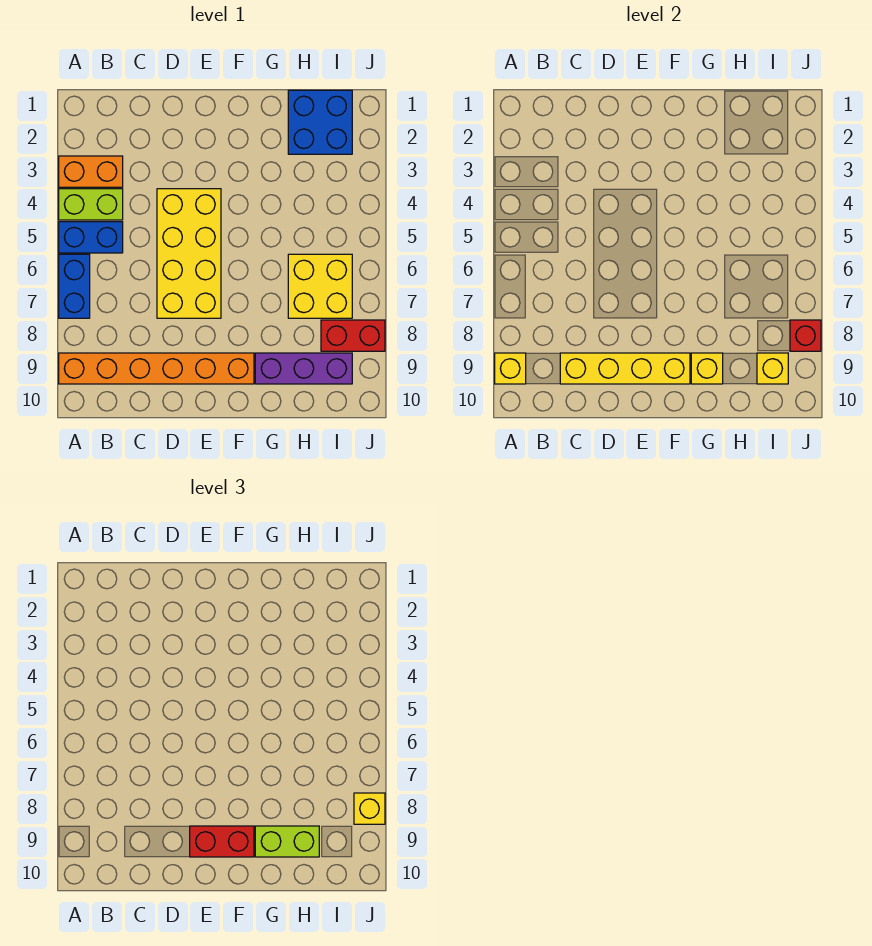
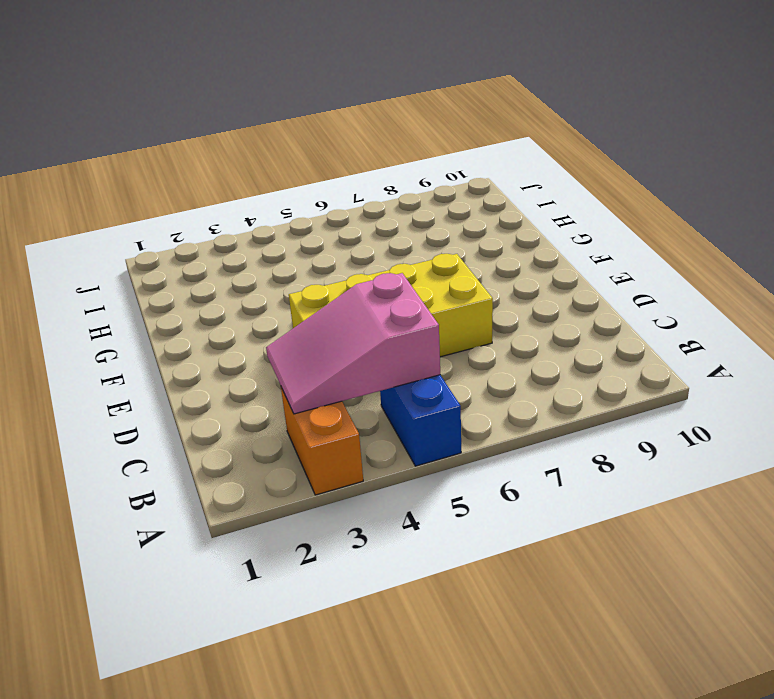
pink 2x3 slope [266,273,440,414] -> none
none -> lime 1x2 brick [59,189,123,220]
none -> blue 1x2 brick [59,254,90,318]
none -> orange 1x6 brick [59,353,254,384]

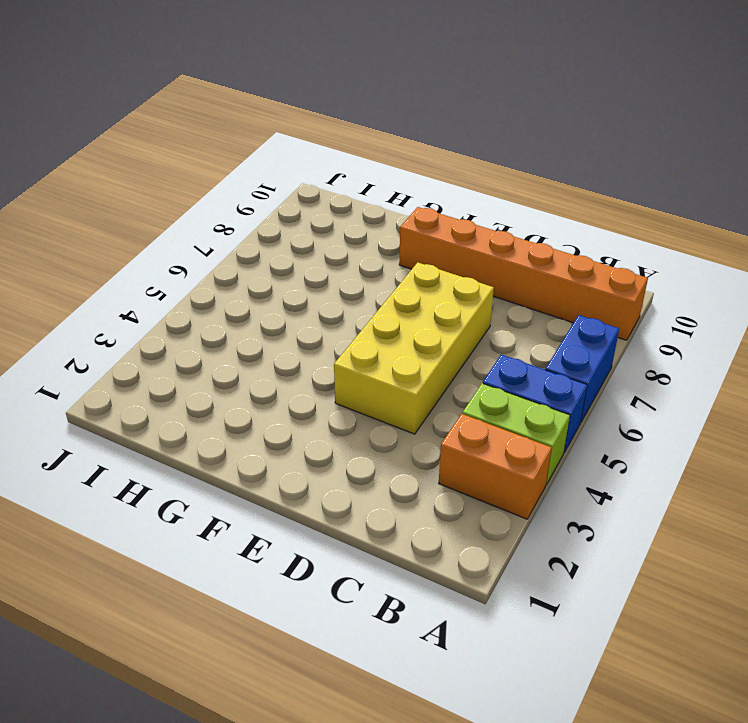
none -> purple 1x3 brick [255,353,352,384]
none -> blue 2x2 brick [288,90,352,154]
none -> yellow 2x2 brick [288,254,352,318]

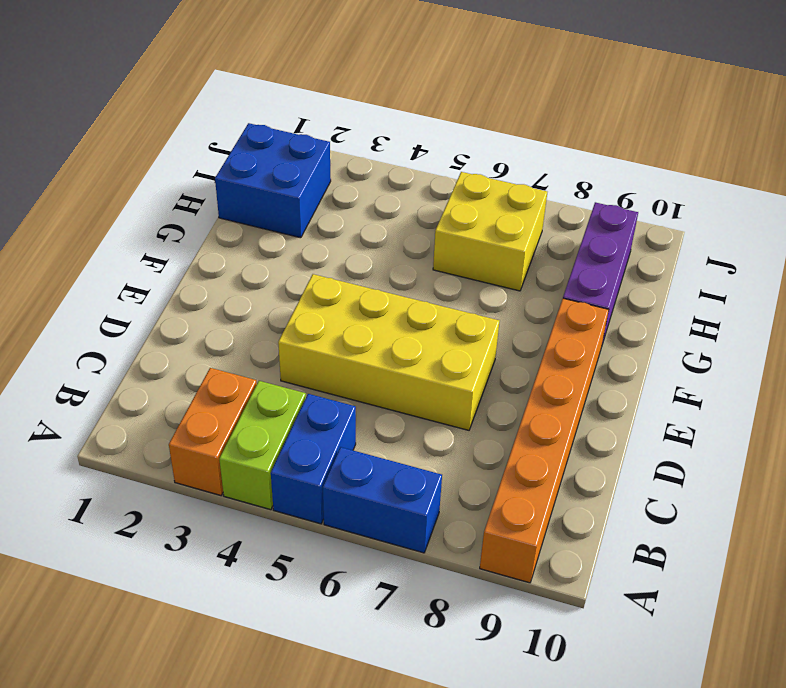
none -> red 1x2 brick [321,320,385,351]
none -> yellow 1x1 brick [495,353,526,384]
none -> yellow 1x4 brick [560,353,690,384]

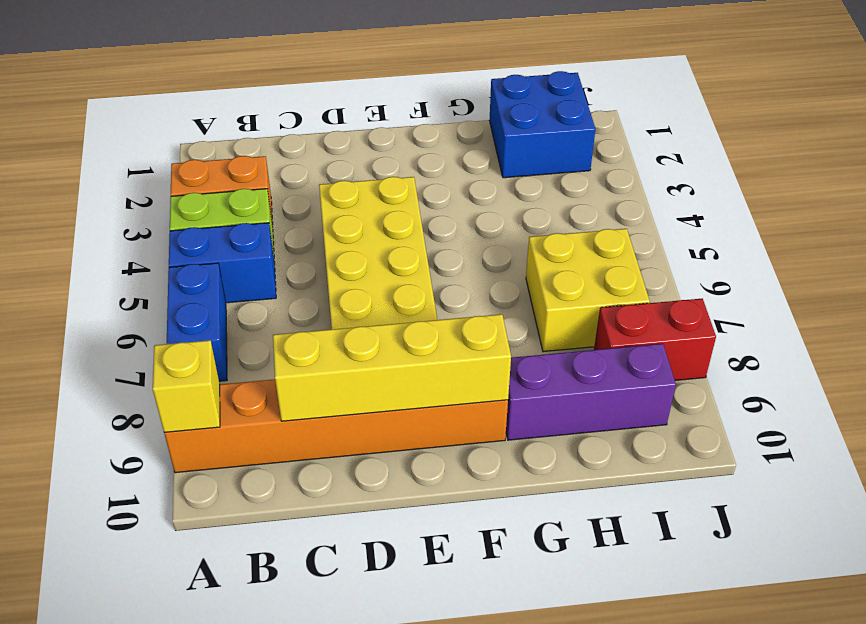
none -> yellow 1x1 brick [691,353,723,384]
none -> yellow 1x1 brick [757,353,788,384]
none -> red 1x1 brick [790,320,821,351]

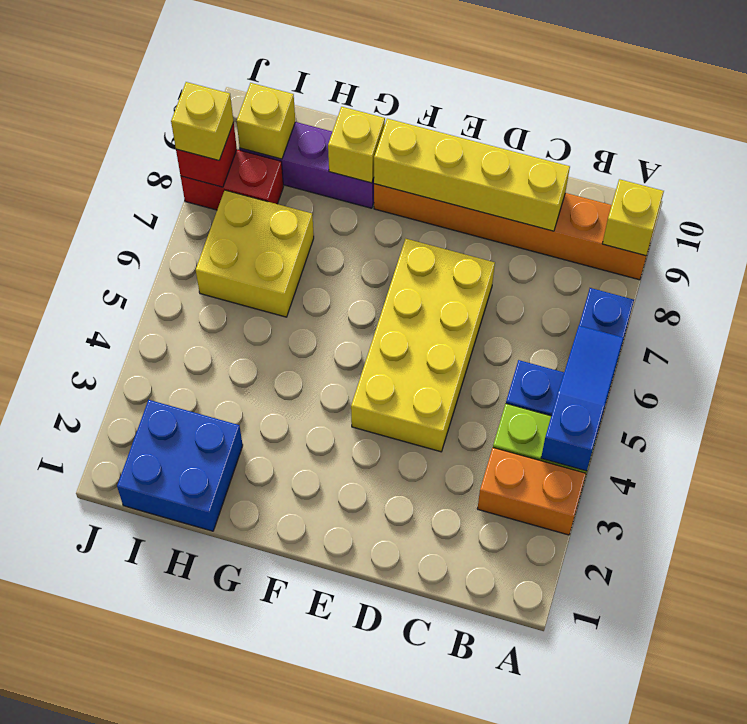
blue 1x3 slope [541,326,624,471] -> none
none -> red 1x2 brick [190,826,254,857]
none -> lime 1x2 brick [255,826,319,857]

